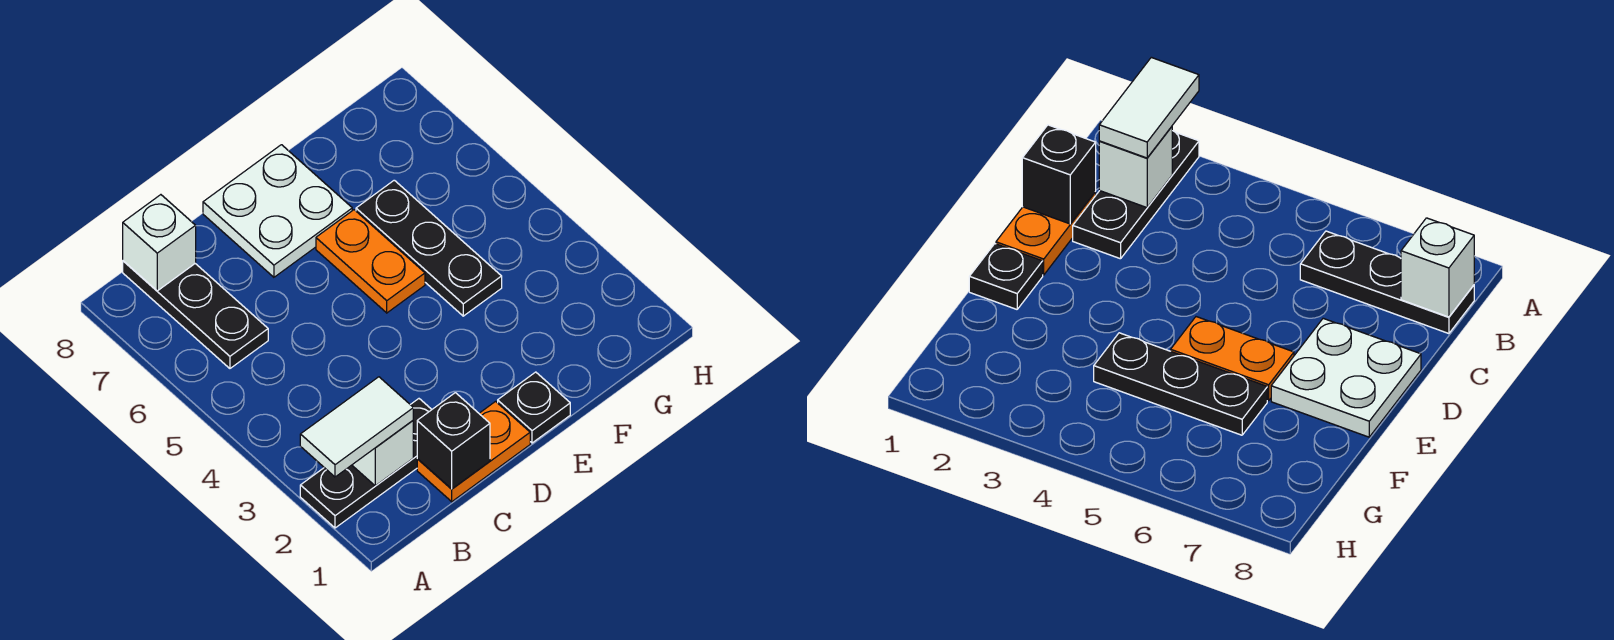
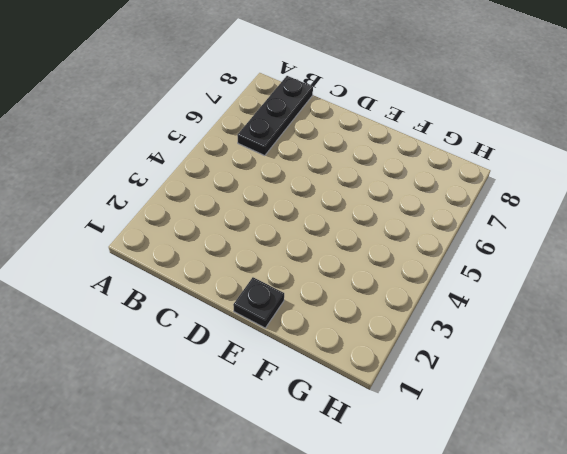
none -> black 1x3 plate [300,399,432,528]
none -> orange 1x2 plate [417,402,530,502]

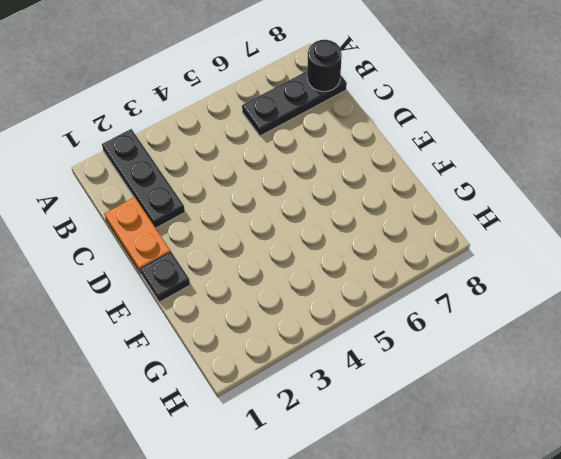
black 1x1 round brick [307,40,342,92] -> white 1x1 brick [123,195,196,291]
none -> white 2x2 plate [203,145,352,277]
none -> orange 1x2 plate [316,210,425,313]

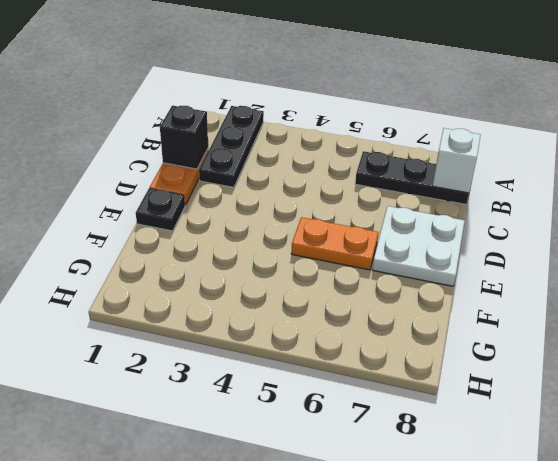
none -> black 1x3 plate [356,180,502,316]
none -> white 1x1 brick [352,421,413,486]

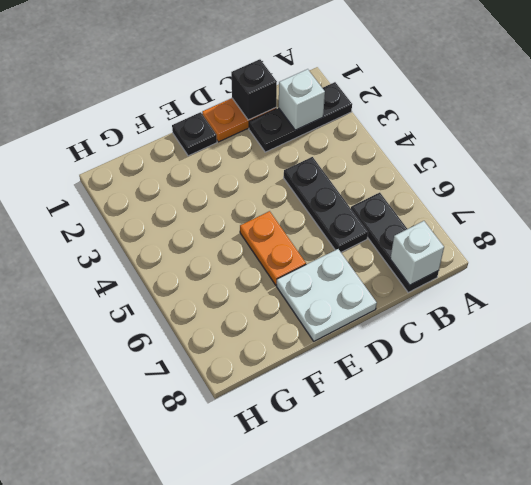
black 1x3 plate [284,157,368,252] -> black 1x3 plate moved to [356,180,502,316]
none -> white 1x2 tile [300,377,413,477]

